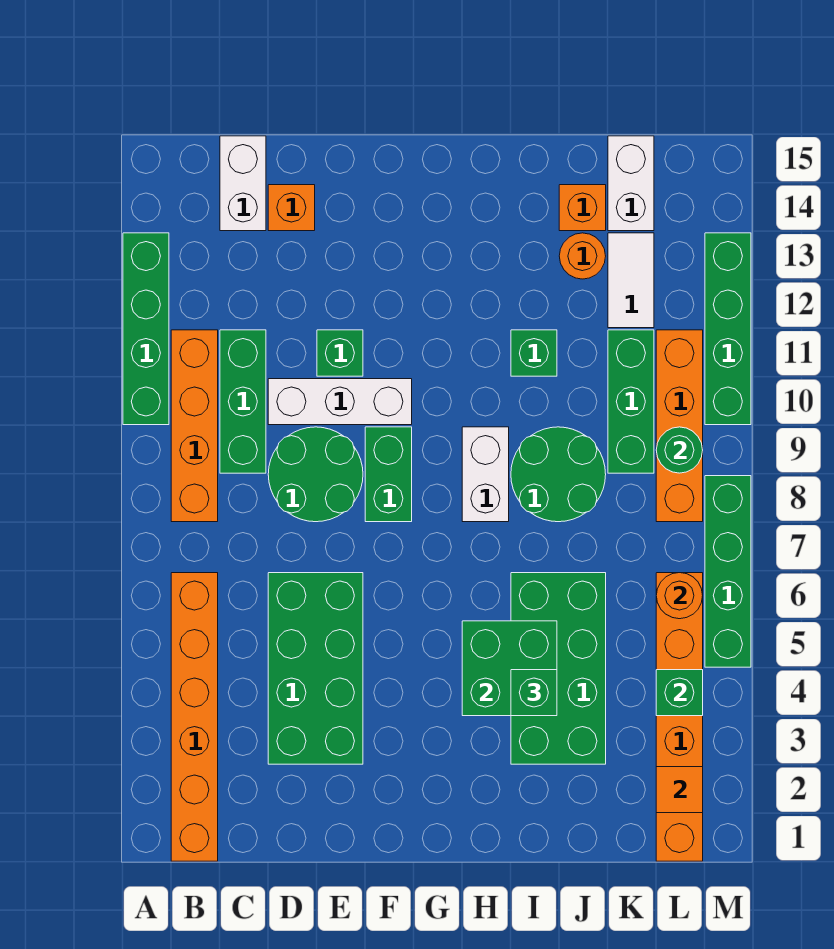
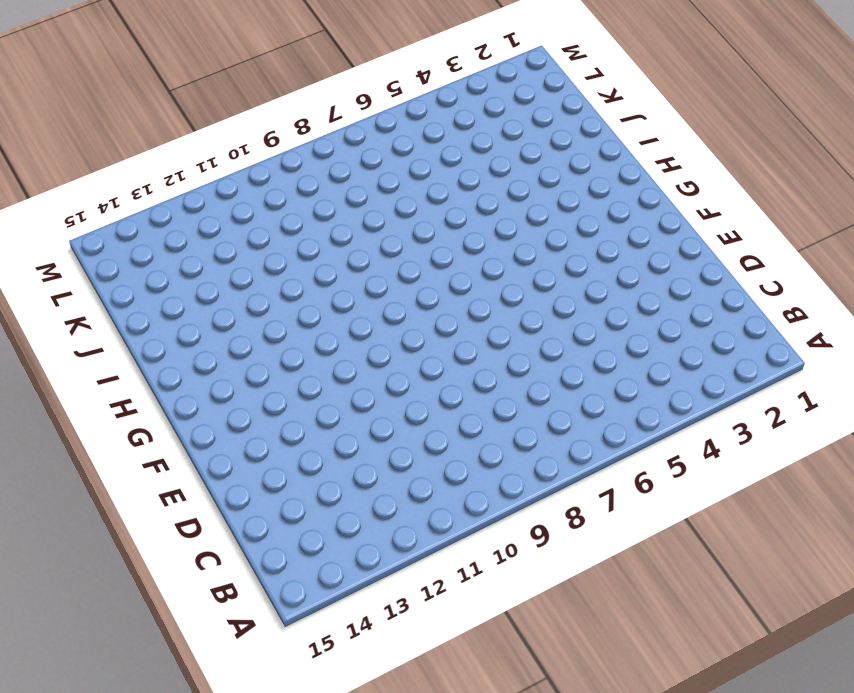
none -> green 1x4 brick [123,233,169,425]
none -> orange 1x6 brick [171,573,218,861]
none -> orange 1x4 brick [171,330,218,522]
none -> green 1x3 brick [220,330,266,473]

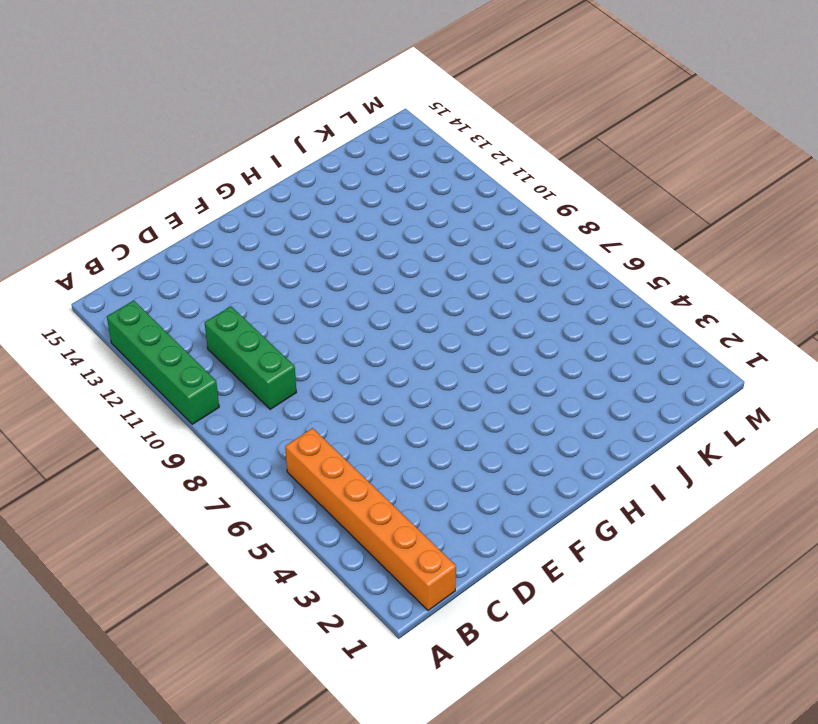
none -> orange 1x4 brick [171,330,218,522]
none -> white 1x2 brick [220,136,266,231]
none -> green 2x4 brick [268,573,363,764]
none -> green 2x2 round brick [268,427,363,522]

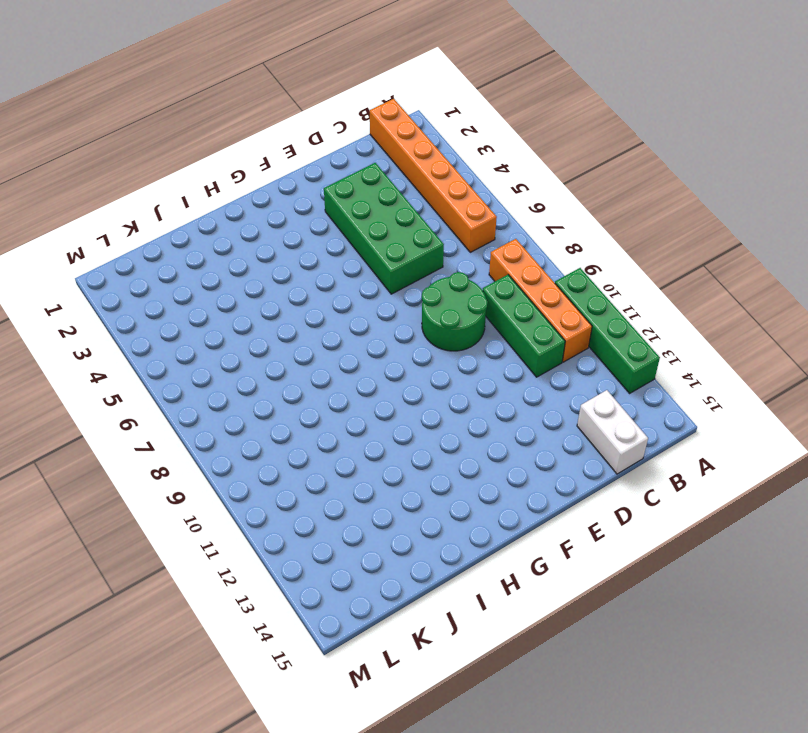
none -> white 1x3 brick [268,379,412,425]
none -> orange 1x1 brick [268,185,315,231]
none -> green 1x1 brick [317,330,363,376]
none -> green 1x2 brick [365,427,412,522]

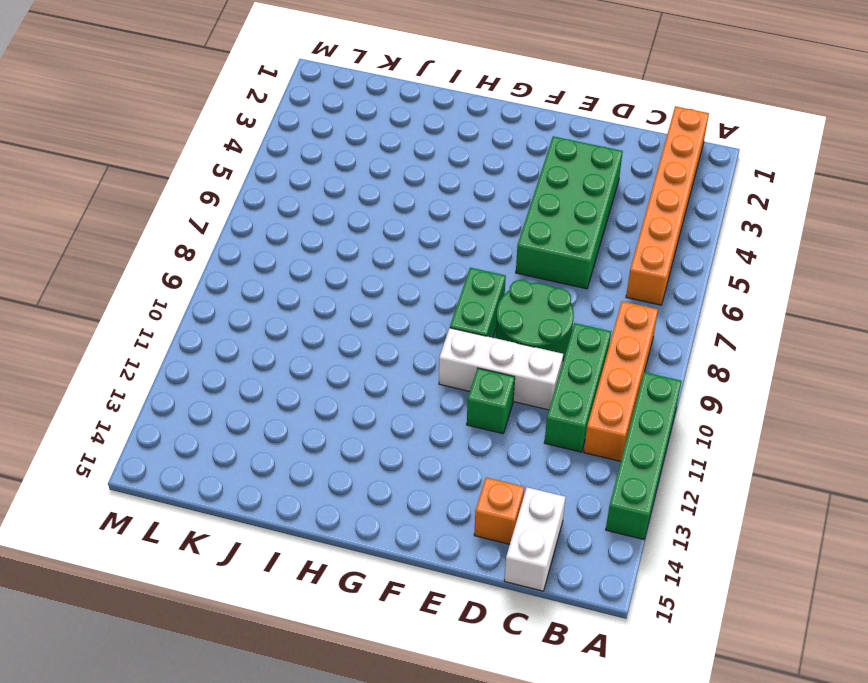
none -> white 1x2 brick [462,427,509,522]
none -> green 2x4 brick [511,573,606,764]
none -> green 2x2 round brick [511,427,606,522]
none -> green 1x1 brick [511,330,557,376]

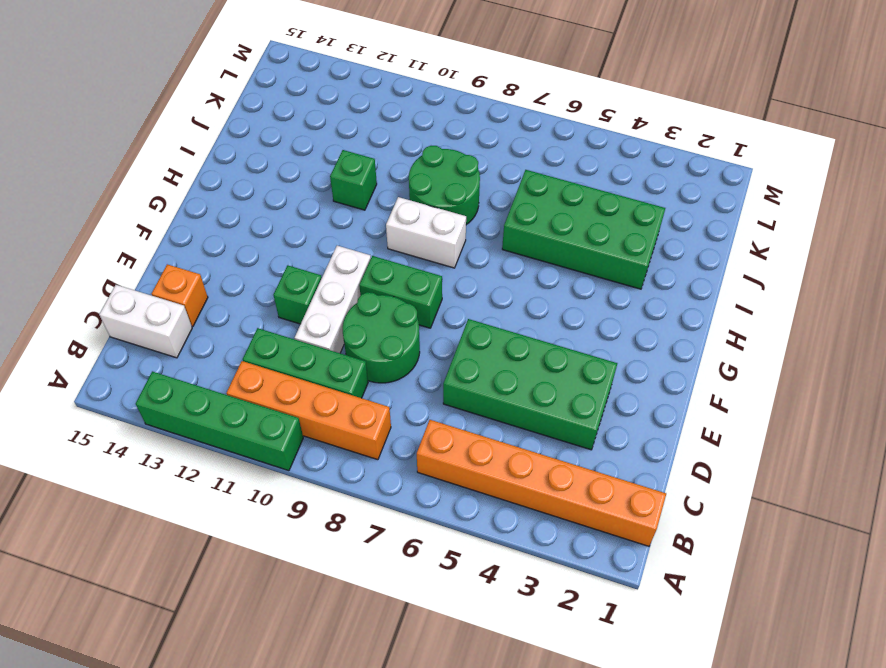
none -> orange 1x1 round brick [559,233,606,279]
none -> orange 1x1 brick [559,185,606,231]
none -> green 1x3 brick [608,330,654,473]
none -> white 1x2 tile [608,233,654,328]

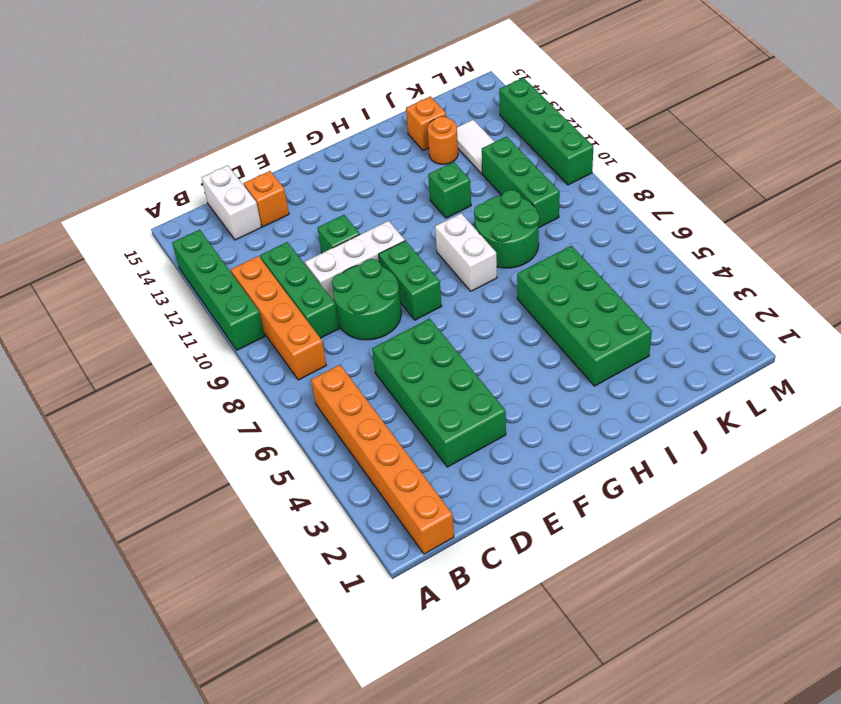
none -> white 1x2 brick [608,136,654,231]
none -> orange 1x6 brick [656,573,703,861]
none -> orange 1x4 brick [656,330,703,522]
none -> green 1x4 brick [705,476,751,667]

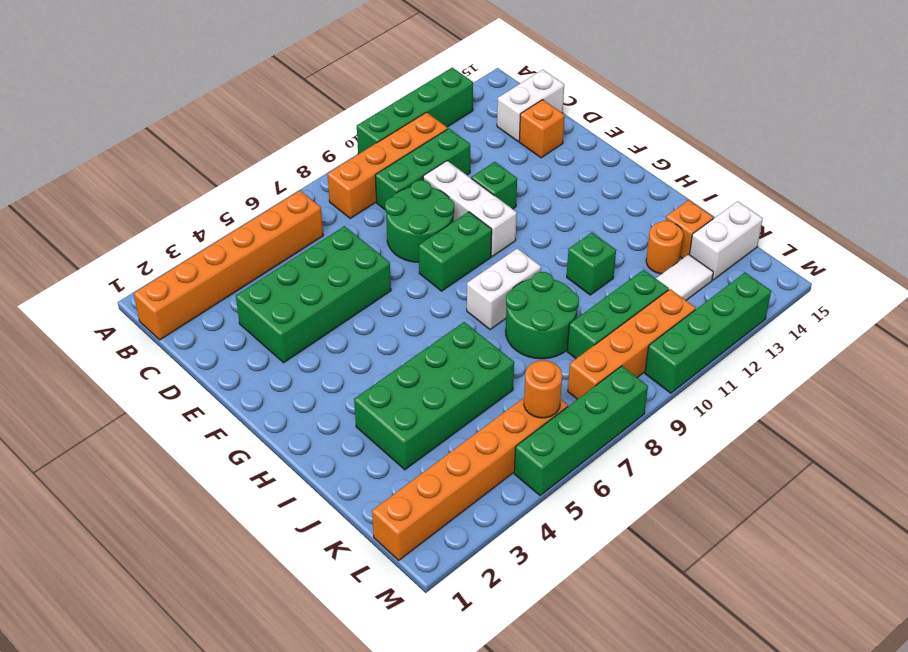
none -> green 2x2 brick [462,621,557,716]
none -> orange 1x1 tile [656,767,703,813]
none -> green 1x1 brick [656,670,703,716]
none -> green 1x1 round brick [656,427,703,473]

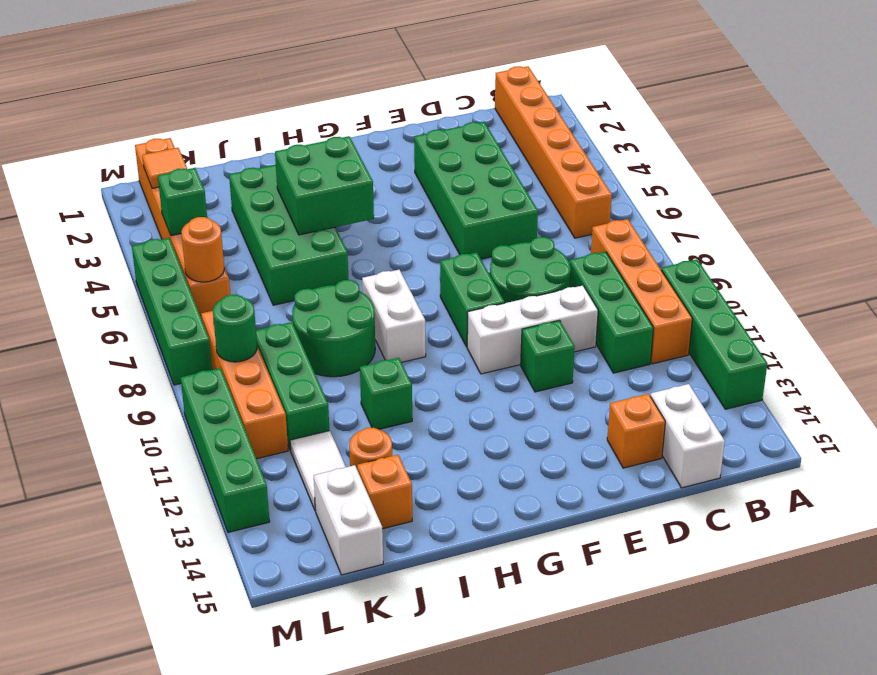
none -> green 1x1 brick [511,670,557,716]

